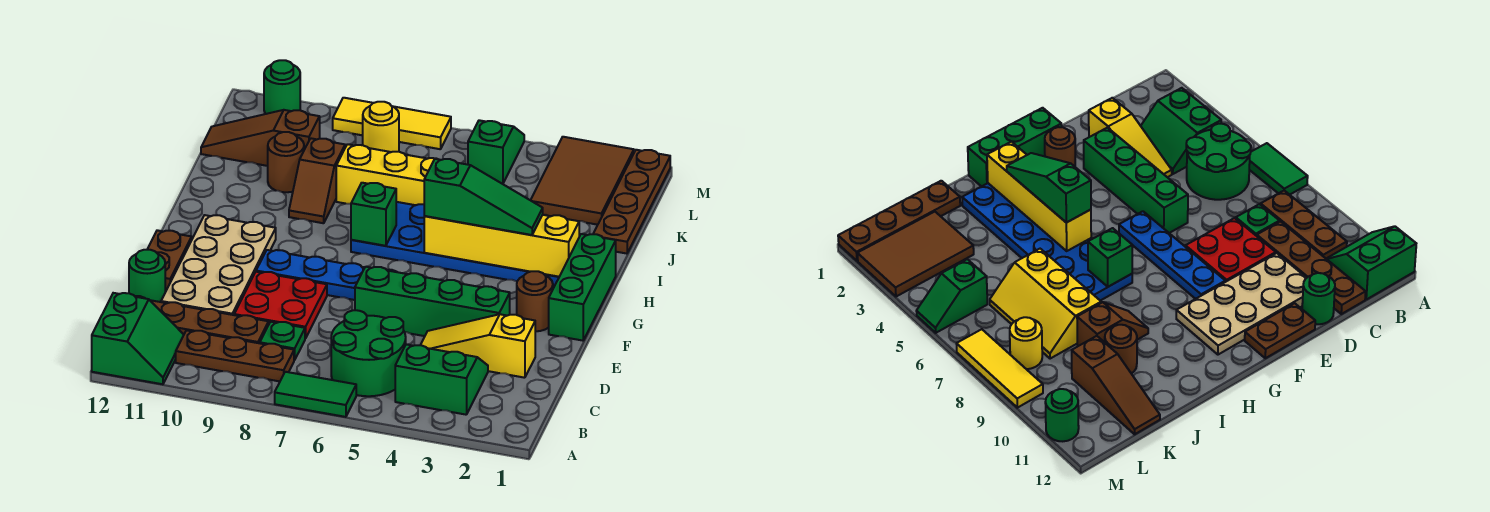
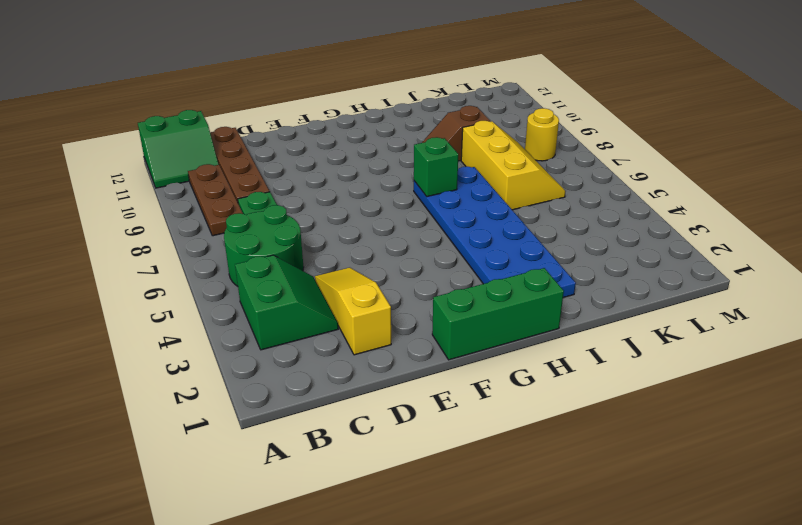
none -> green 1x2 tile [275,372,356,417]
none -> red 2x2 plate [234,272,327,339]
none -> tan 2x4 plate [161,215,276,315]
none -> green 1x1 round brick [129,250,165,302]

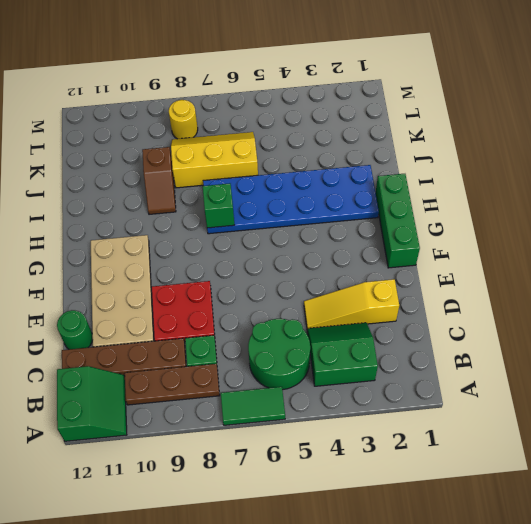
none -> green 1x4 brick [355,267,510,336]
none -> brown 1x2 plate [147,230,192,290]
none -> brown 1x1 round brick [517,271,553,332]
none -> blue 1x4 plate [256,250,396,300]

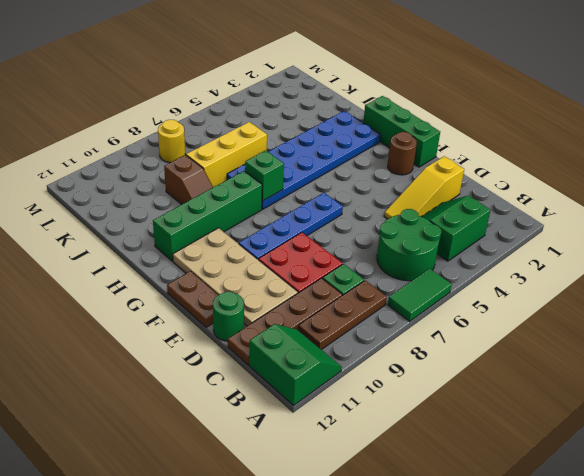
green 1x4 brick [153,171,262,261] -> green 1x4 brick moved to [355,267,510,336]
none -> brown 1x4 plate [593,150,670,254]
none -> brown 1x1 round brick [268,132,304,192]
none -> brown 2x3 tile [531,137,634,225]
none -> brown 1x3 slope [201,110,320,166]

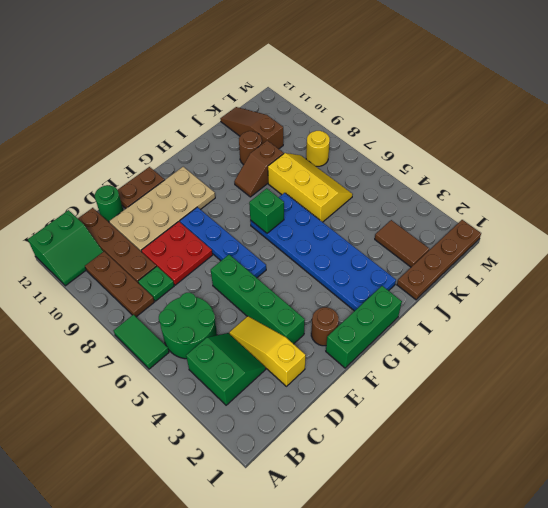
brown 1x2 tile [375,220,429,267] -> brown 2x3 tile [531,137,634,225]
none -> green 1x2 slope [468,120,524,184]
none -> yellow 1x3 tile [333,98,451,149]
none -> green 1x1 round brick [264,60,300,114]
none -> yellow 1x4 brick [424,215,579,277]

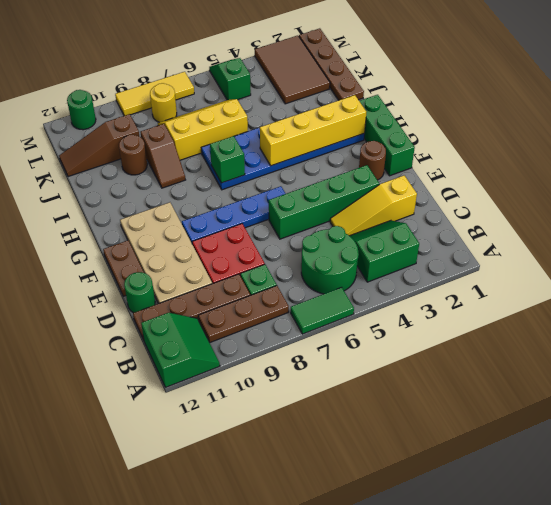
none -> green 1x3 slope [424,159,543,235]

